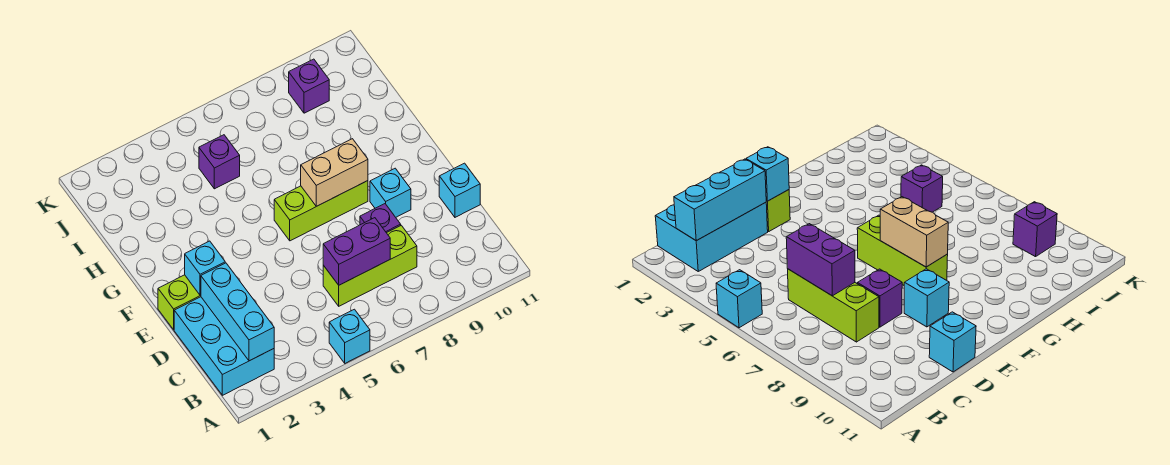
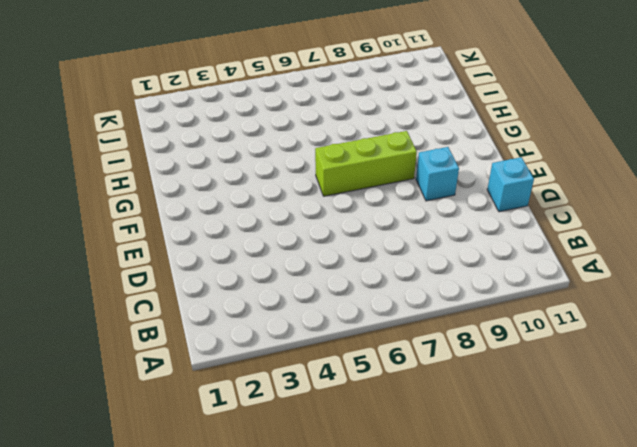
none -> cyan 1x1 brick [329,309,370,363]
none -> cyan 2x3 brick [174,297,274,395]
none -> lime 1x3 brick [323,225,417,306]

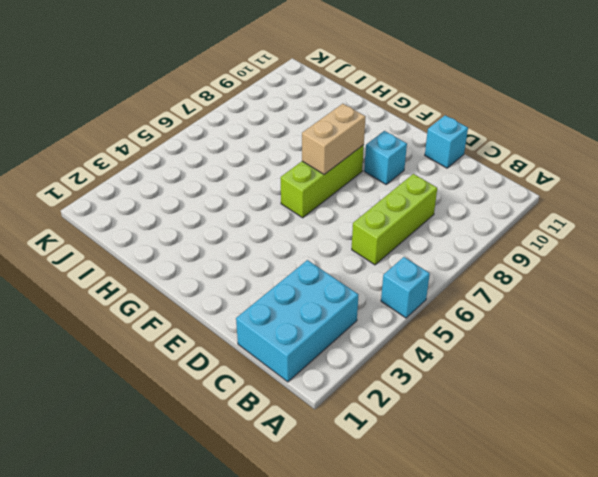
cyan 2x3 brick [236,260,358,382] -> cyan 2x3 brick turned to [174,297,274,395]
none -> purple 1x1 brick [360,204,401,233]
none -> lime 1x2 brick [158,275,201,330]
none -> purple 1x1 brick [199,135,240,189]

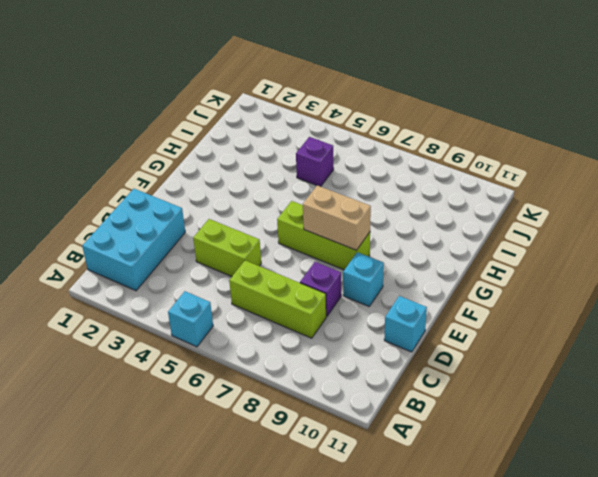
lime 1x2 brick [193,219,261,277] -> lime 1x2 brick moved to [158,275,201,330]
none -> purple 1x1 brick [289,59,329,113]
none -> cyan 1x3 brick [201,263,274,361]
none -> purple 1x2 brick [323,218,390,285]

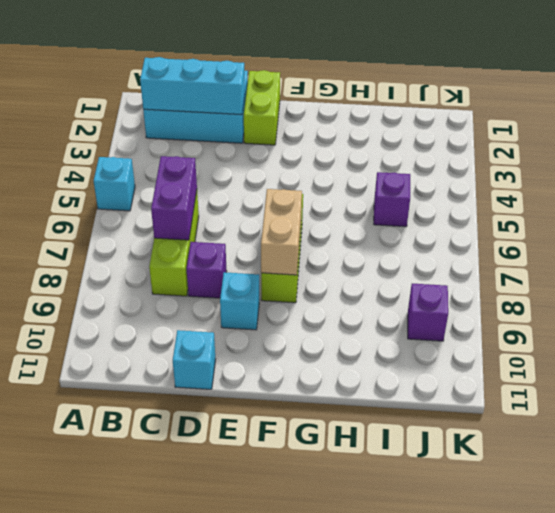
none -> cyan 1x1 brick [185,241,225,295]

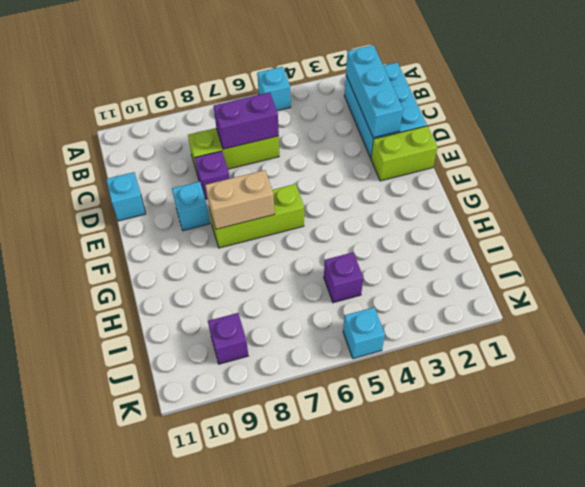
cyan 1x1 brick [343,307,385,359] -> cyan 1x1 brick moved to [185,241,225,295]

